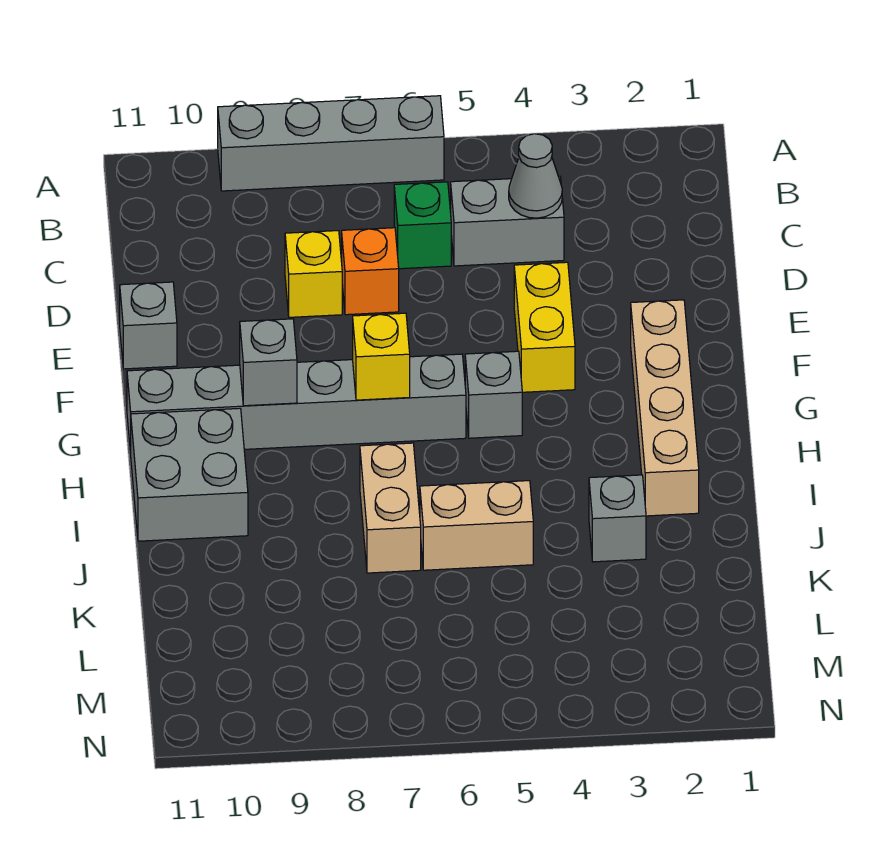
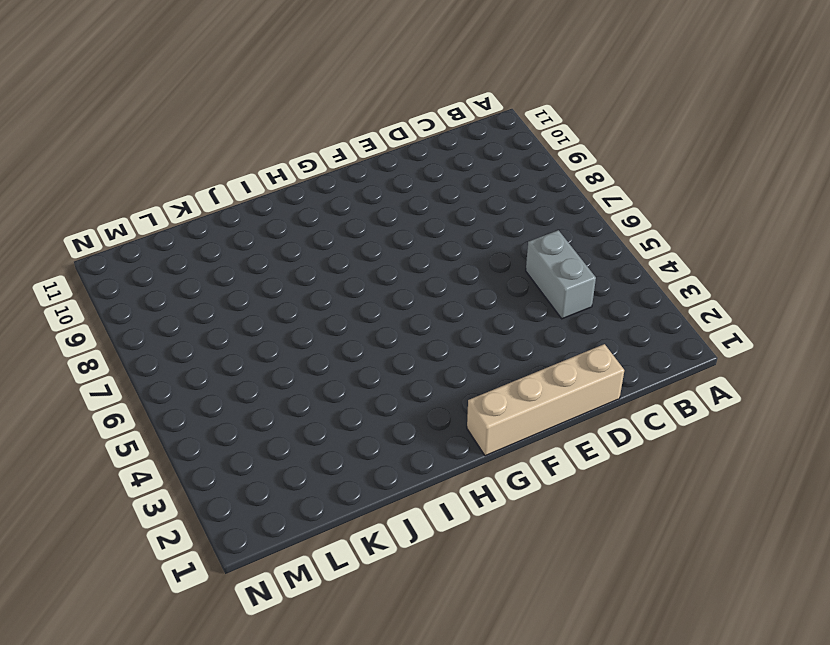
tan 1x4 brick [467,344,624,456] -> tan 1x4 brick moved to [631,300,699,516]
none -> grey 1x4 brick [218,96,444,191]
none -> green 1x1 brick [394,182,451,269]
none -> orange 1x1 brick [342,228,399,315]

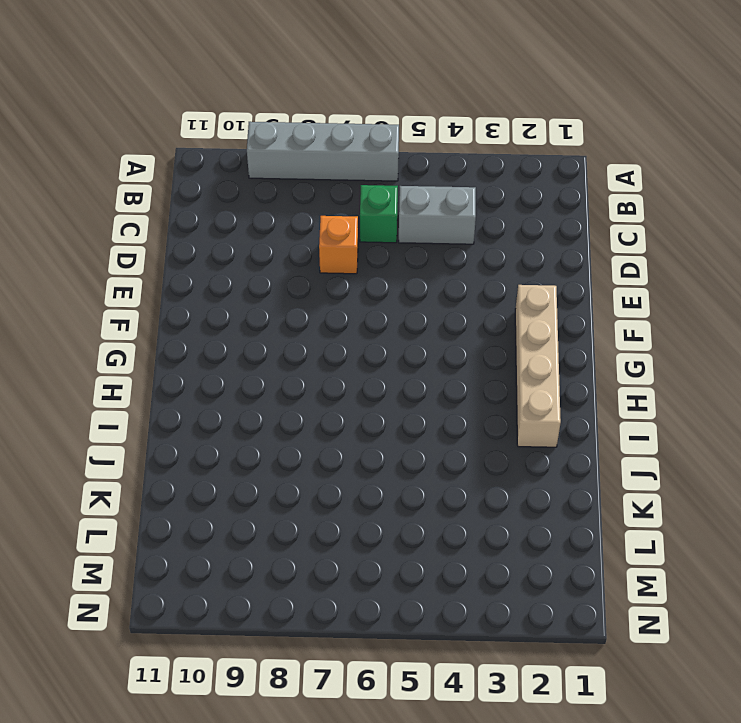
none -> yellow 1x1 brick [285,231,342,317]
none -> yellow 1x2 brick [514,262,575,392]
none -> grey 1x1 brick [120,282,177,369]

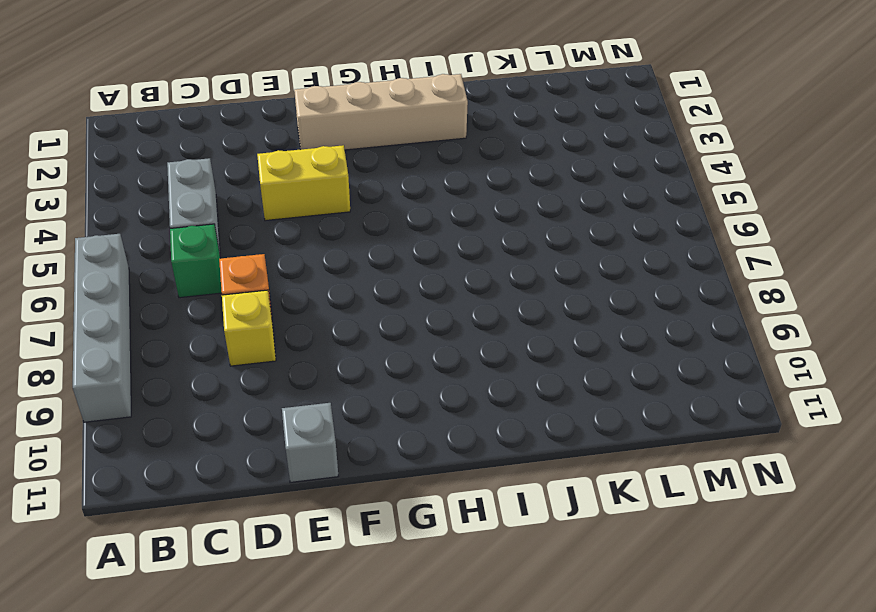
none -> grey 1x1 brick [465,351,522,438]
none -> grey 1x6 brick [127,354,466,454]
none -> grey 2x2 brick [131,408,248,541]

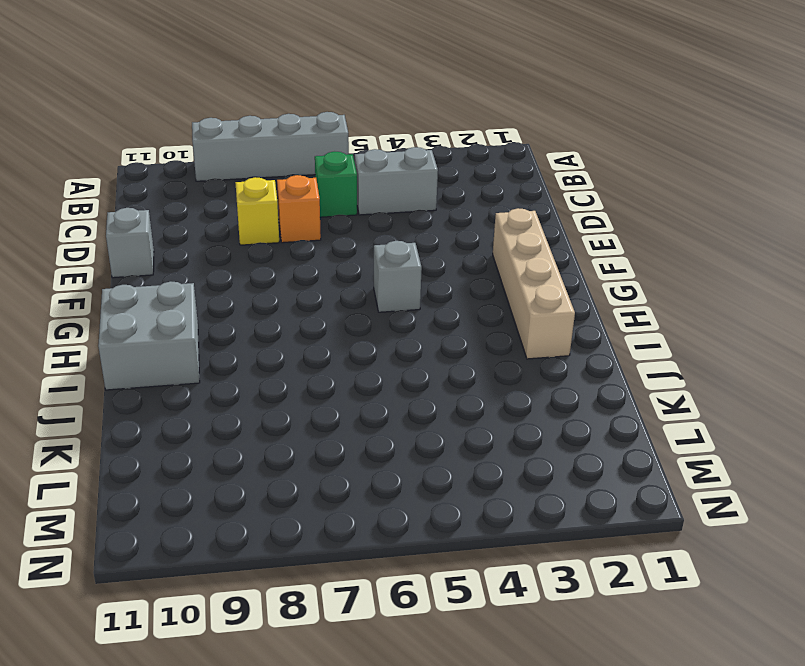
none -> yellow 1x2 brick [514,262,575,392]
none -> grey 1x6 brick [127,354,466,454]
none -> tan 1x2 brick [360,443,421,573]

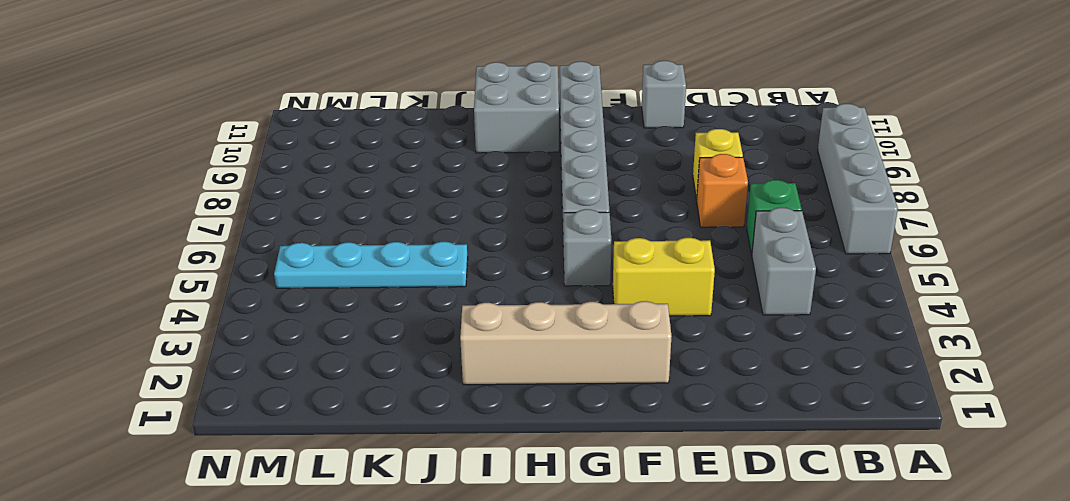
cyan 1x4 plate [274,242,468,288] -> tan 1x2 brick [420,481,533,570]
none -> tan 1x2 brick [360,443,421,573]
none -> grey 1x1 brick [589,475,646,562]
none -> grey 1x1 cone [509,134,562,218]

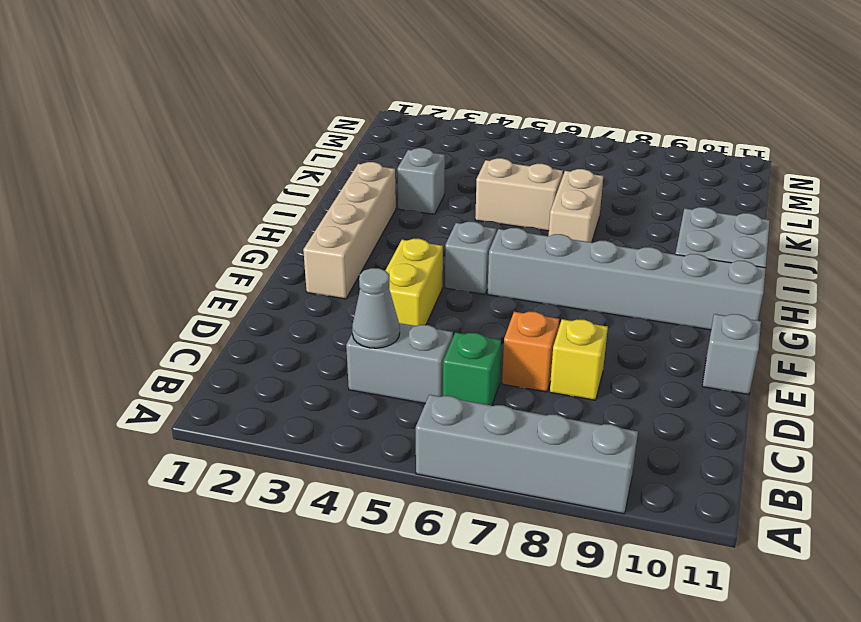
none -> yellow 1x1 brick [353,313,410,400]
none -> grey 1x1 brick [240,319,297,406]

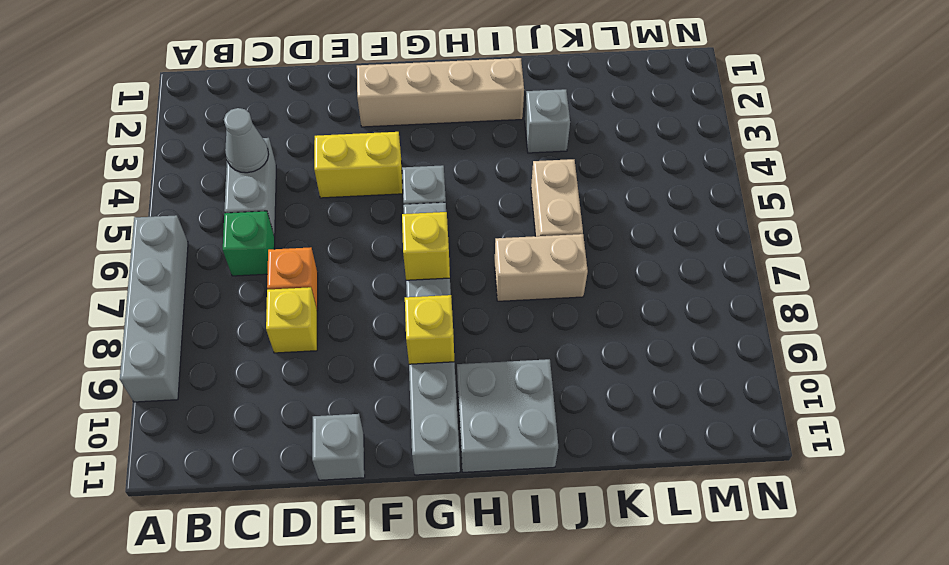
yellow 1x1 brick [405,295,454,364] -> grey 1x1 brick [240,319,297,406]

